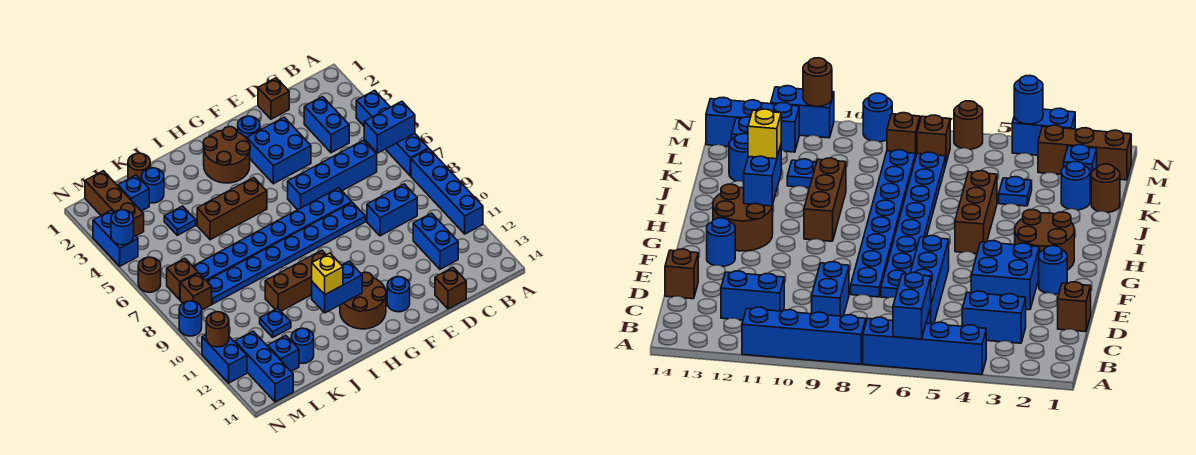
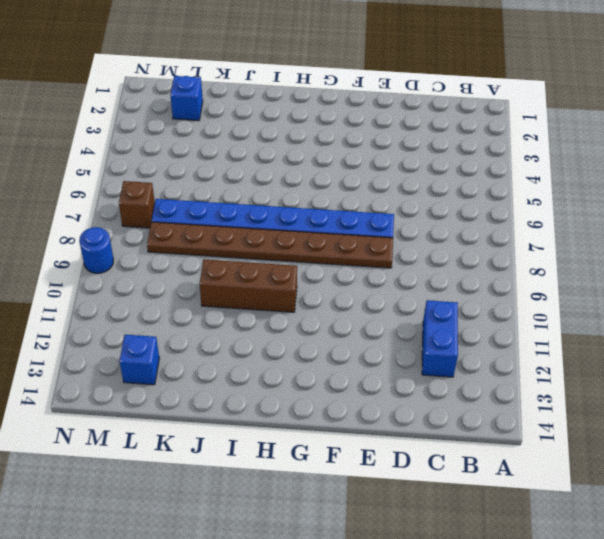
brown 1x8 plate [147,222,393,268] -> blue 1x8 plate [207,202,365,304]
none -> blue 1x4 brick [356,90,429,176]
none -> blue 1x4 brick [411,149,483,234]
none -> blue 1x2 brick [304,97,349,153]
none -> blue 1x4 brick [288,140,377,210]

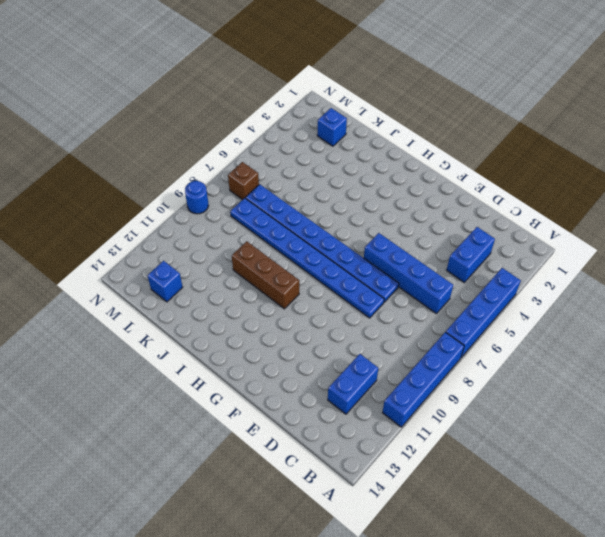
none -> blue 1x2 brick [367,184,417,236]
none -> brown 1x1 brick [258,78,289,119]
none -> brown 1x1 brick [435,267,466,309]
none -> blue 2x2 brick [247,117,311,184]

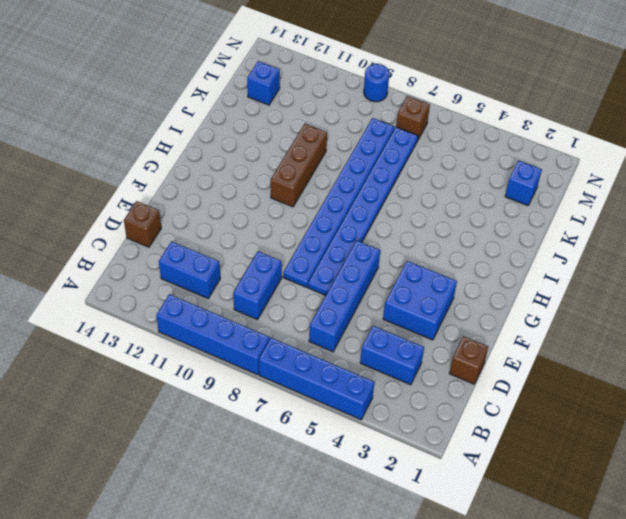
none -> blue 1x1 round brick [238,116,260,139]
none -> blue 1x1 round brick [387,277,410,312]
none -> brown 2x2 round brick [203,126,250,183]
none -> brown 2x2 round brick [340,272,386,329]

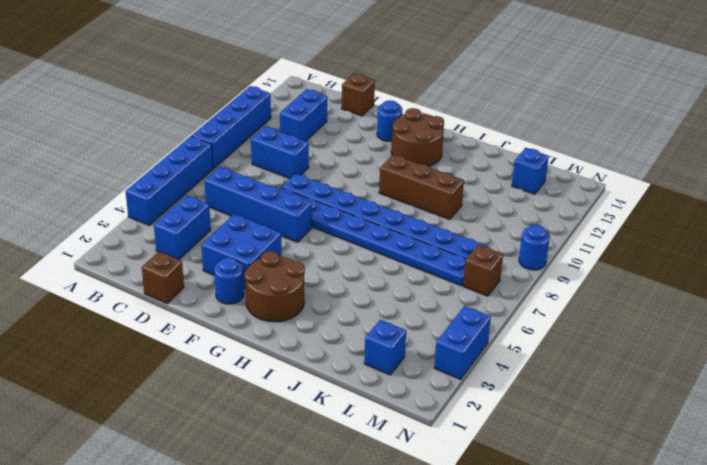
none -> brown 1x3 brick [197,177,267,240]
none -> brown 1x1 round brick [128,153,150,180]
none -> blue 1x1 round brick [142,168,164,203]
none -> blue 1x1 plate [164,206,196,235]

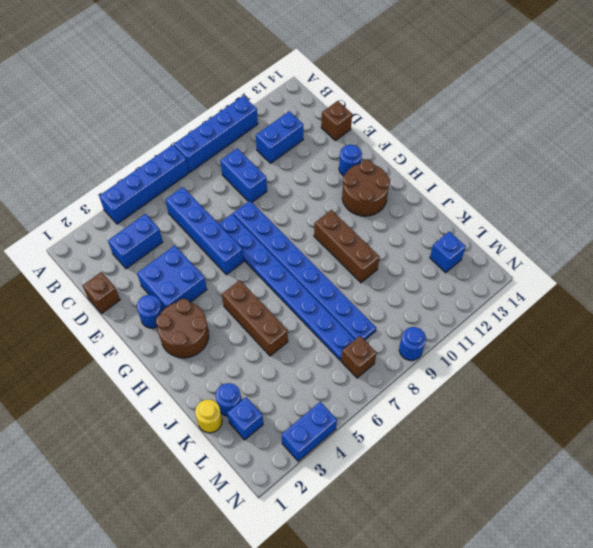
yellow 1x1 round brick [195,399,222,433] -> brown 1x1 round brick [128,153,150,180]
none -> blue 1x1 plate [164,206,196,235]
none -> blue 1x1 plate [260,308,291,337]
none -> blue 1x1 round brick [291,328,314,364]
none -> brown 1x3 brick [85,171,144,236]

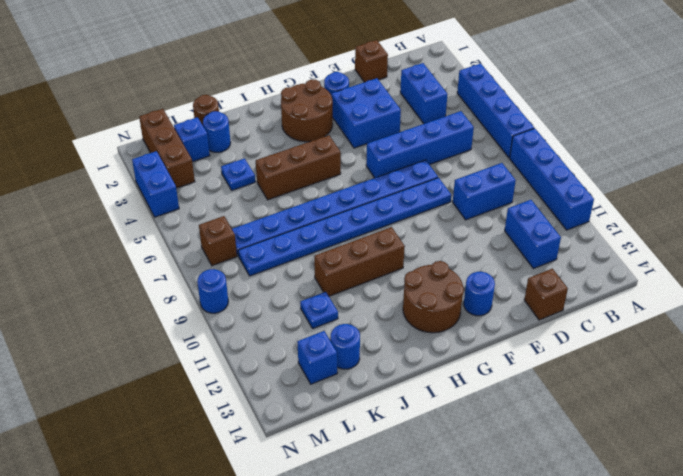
none -> brown 1x1 brick [180,273,212,310]
none -> blue 1x3 brick [235,331,293,402]
none -> brown 1x1 round brick [138,257,161,292]
none -> blue 1x2 brick [202,335,247,383]

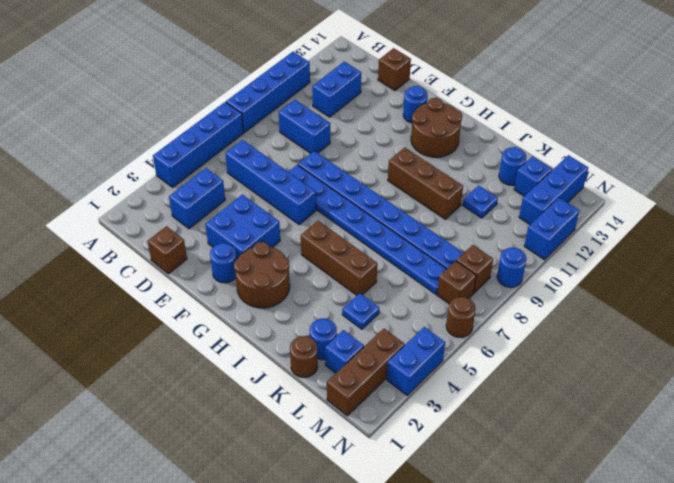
none -> blue 1x2 brick [364,101,415,153]
none -> blue 1x2 brick [312,261,362,313]
none -> blue 1x1 round brick [111,210,134,245]
none -> brown 1x1 round brick [206,312,229,347]

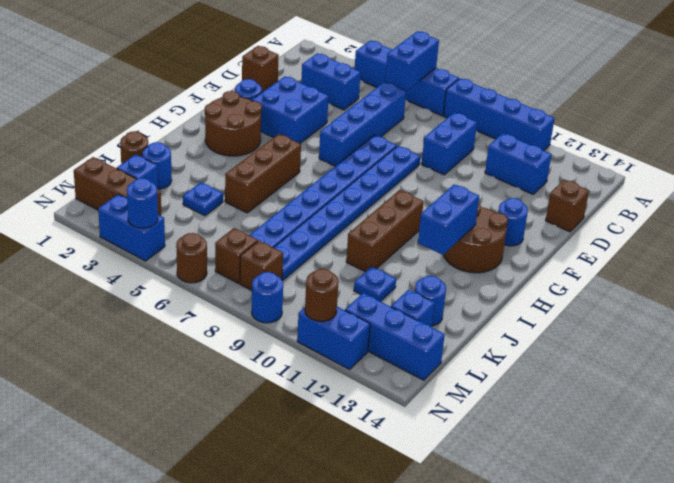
none -> yellow 1x1 brick [312,253,343,295]

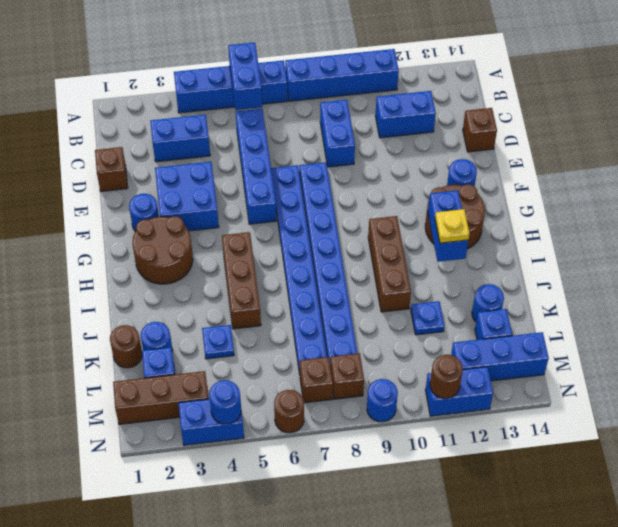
yellow 1x1 plate [435,209,470,243] -> yellow 1x1 brick [312,253,343,295]

